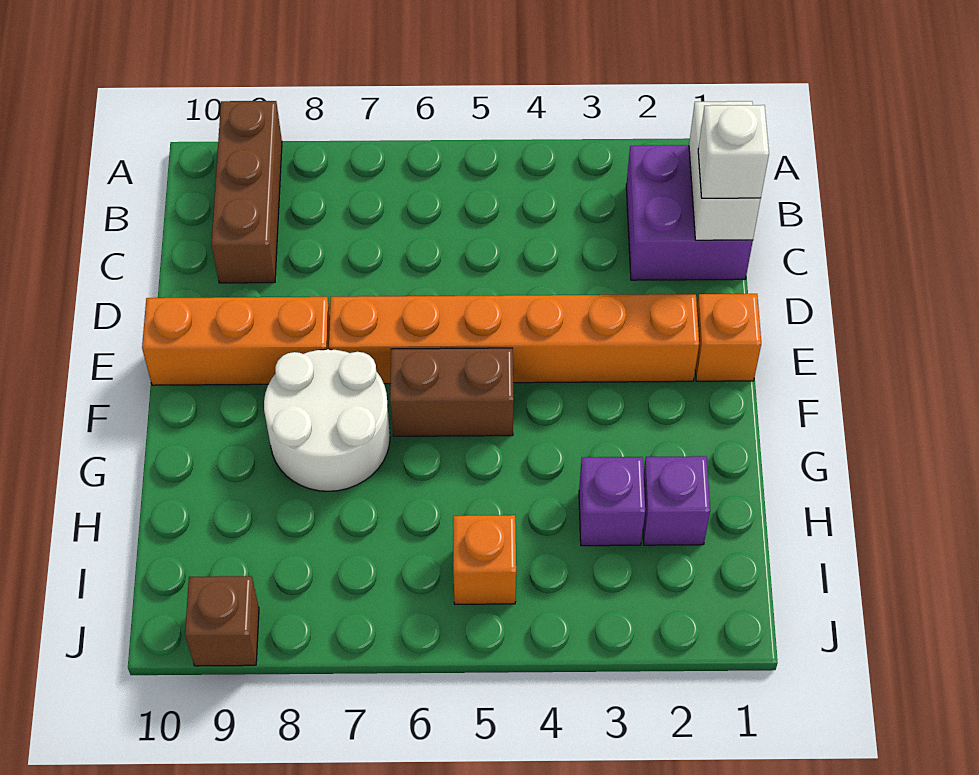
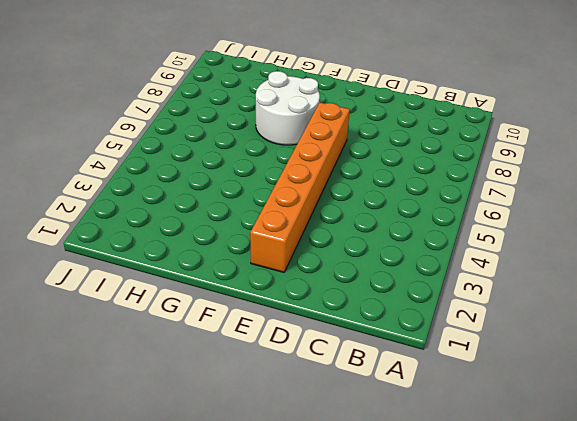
none -> brown 1x3 brick [211,101,282,283]
none -> purple 2x2 brick [626,145,753,280]
none -> orange 1x1 brick [695,294,761,381]

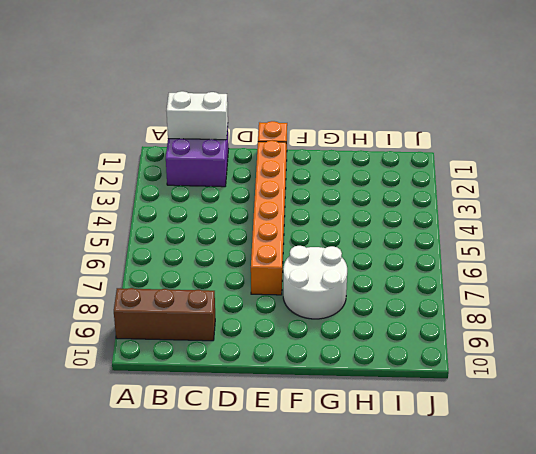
none -> orange 1x3 brick [142,297,330,385]
none -> brown 1x2 brick [390,348,514,436]
none -> purple 1x1 brick [643,456,710,545]

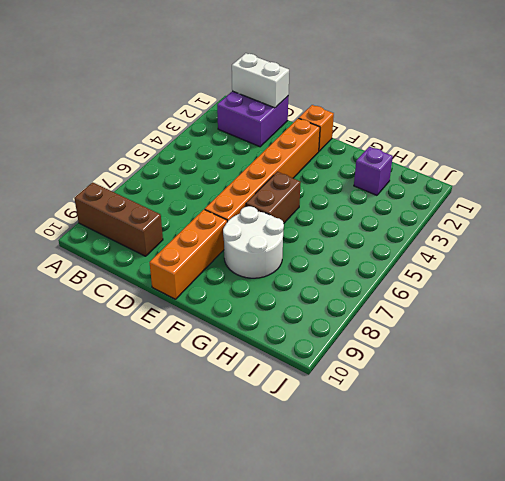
none -> purple 1x1 brick [579,457,645,546]
none -> orange 1x1 brick [453,515,516,604]
none -> brown 1x1 brick [185,576,259,666]

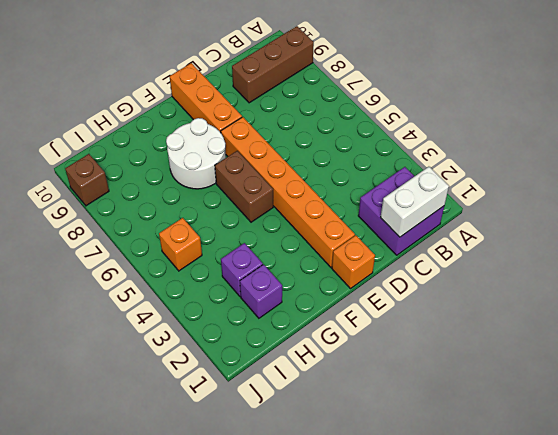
none -> white 1x1 brick [698,105,769,198]

